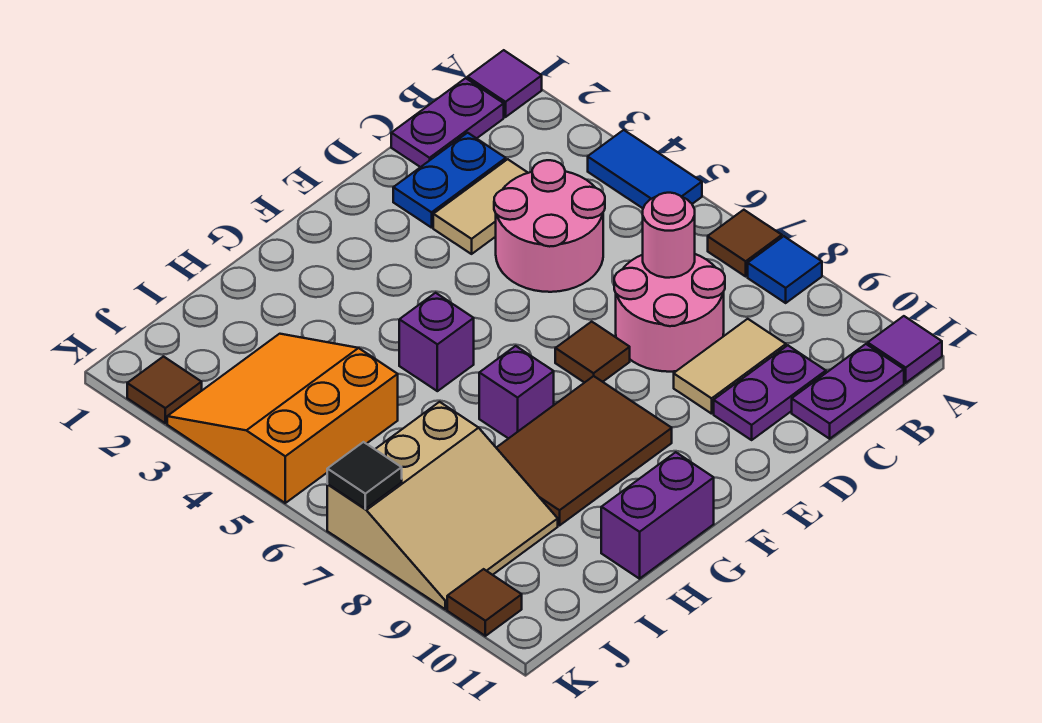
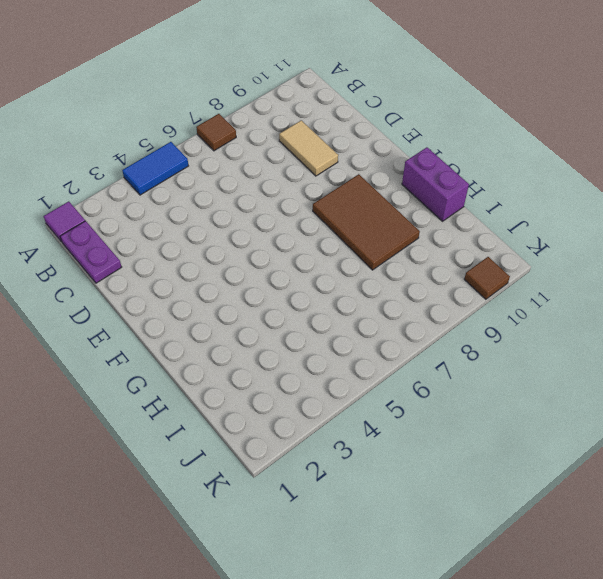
none -> blue 1x1 tile [748,236,822,303]
none -> purple 1x1 tile [868,316,942,383]
none -> purple 1x2 plate [792,344,904,439]

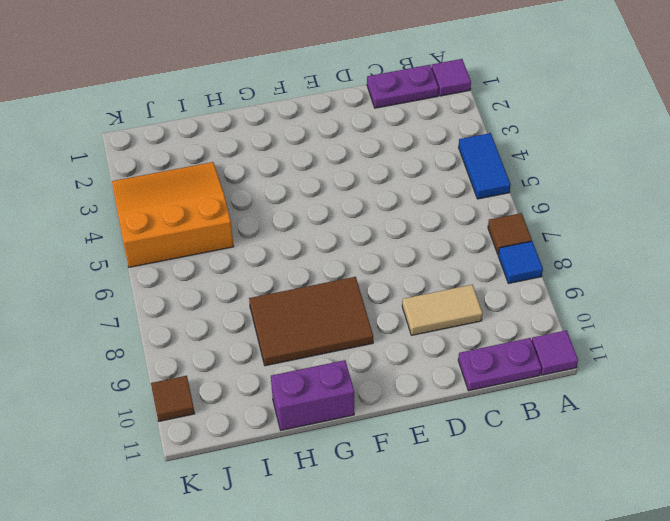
none -> blue 1x2 plate [393,133,506,228]
none -> tan 1x2 tile [433,159,528,254]
none -> pink 2x2 round brick [494,160,605,292]

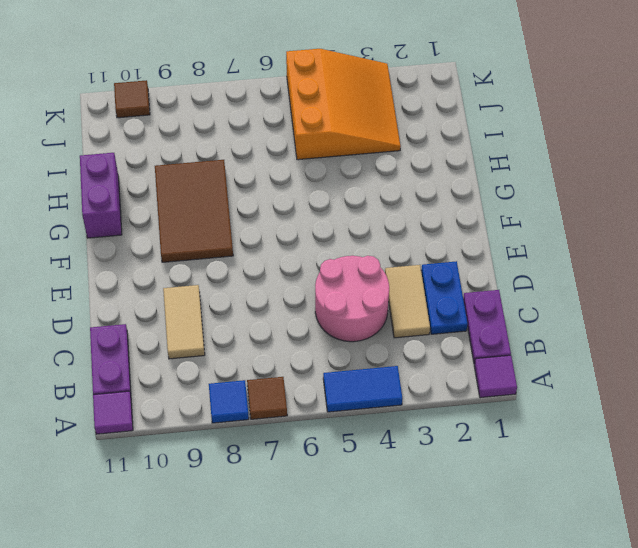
none -> pink 2x2 round brick [614,254,725,372]
none -> purple 1x2 plate [714,345,826,440]
none -> brown 1x1 tile [555,322,630,383]

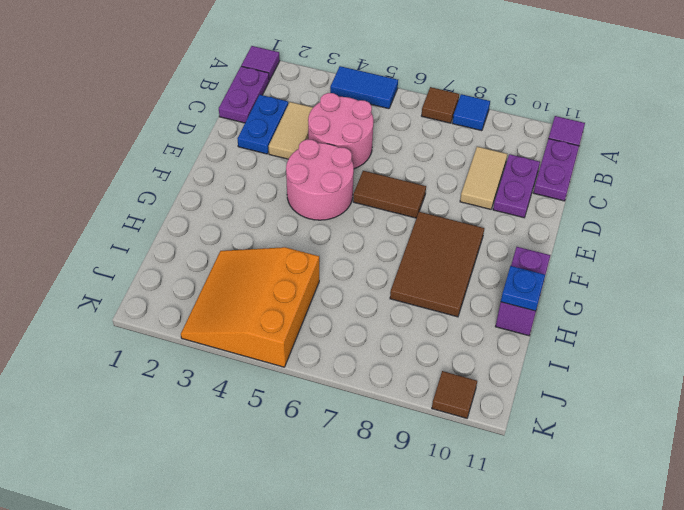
pink 2x2 round brick [286,139,354,220] -> pink 2x2 round brick moved to [614,254,725,372]
brown 1x2 tile [353,171,426,218] -> brown 1x1 tile [555,322,630,383]
blue 1x1 plate [501,266,545,311] -> none
none -> purple 1x1 brick [399,293,474,391]
none -> purple 1x1 brick [479,346,554,439]
none -> tan 3x3 slope [327,402,558,609]

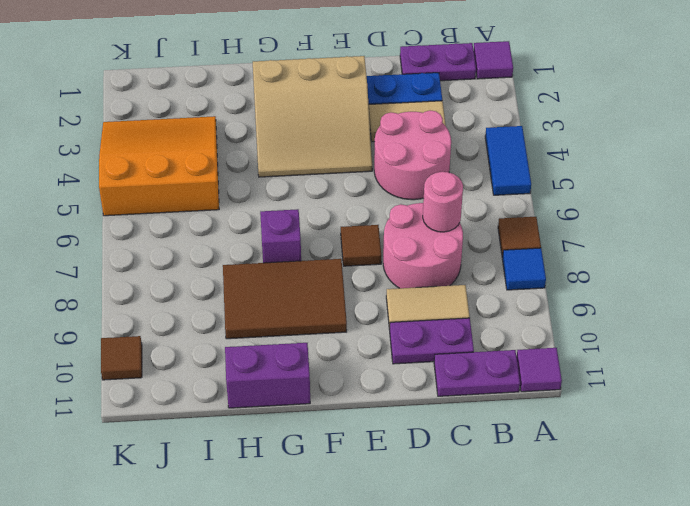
tan 3x3 slope [253,56,372,177] -> tan 3x3 slope moved to [327,402,558,609]
none -> purple 1x1 brick [399,293,474,391]
none -> brown 1x1 tile [127,357,202,423]
none -> black 1x1 tile [327,442,402,509]

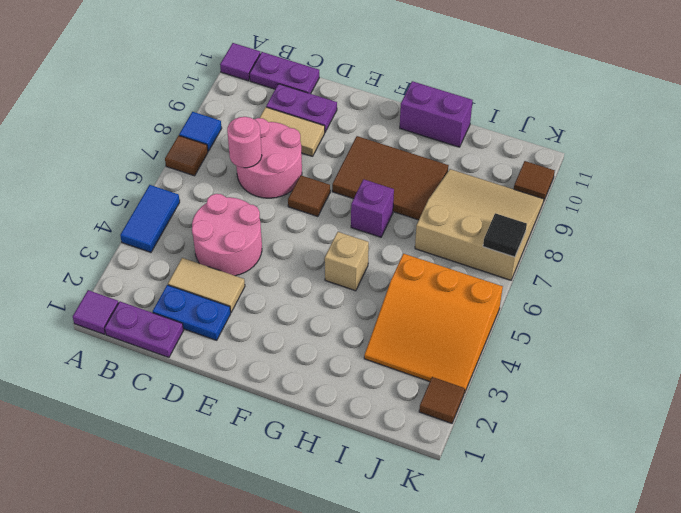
tan 1x1 brick [325,232,369,291] -> purple 1x1 brick [399,293,474,391]

